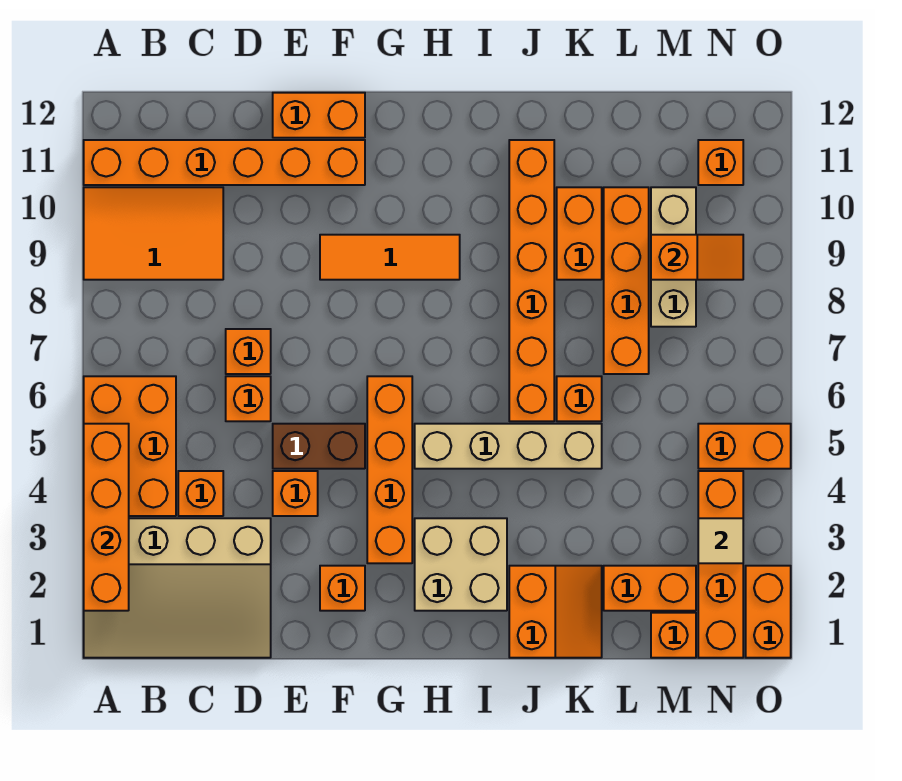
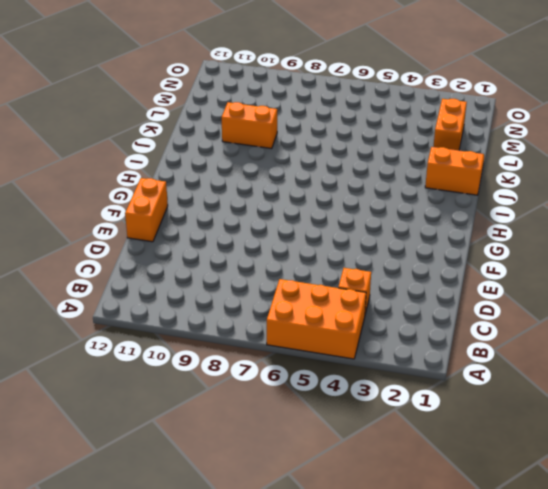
none -> tan 3x4 slope [84,518,271,658]
none -> orange 2x3 tile [84,187,223,280]
none -> orange 1x6 brick [84,140,365,185]
none -> orange 1x1 brick [226,376,271,421]

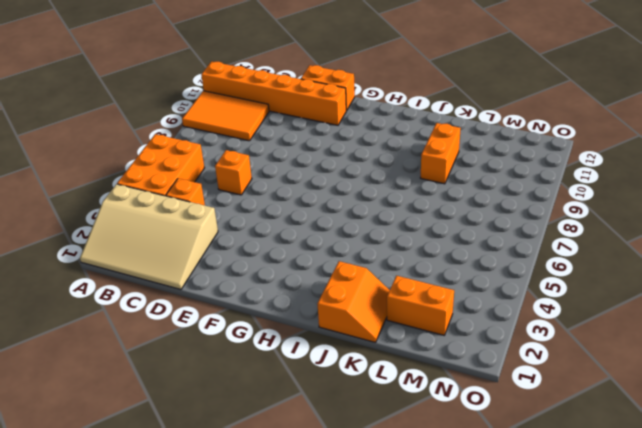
none -> orange 1x1 brick [226,329,271,374]
none -> orange 1x1 brick [273,471,318,516]
none -> brown 1x2 brick [273,424,365,469]
none -> orange 1x1 brick [320,566,365,611]

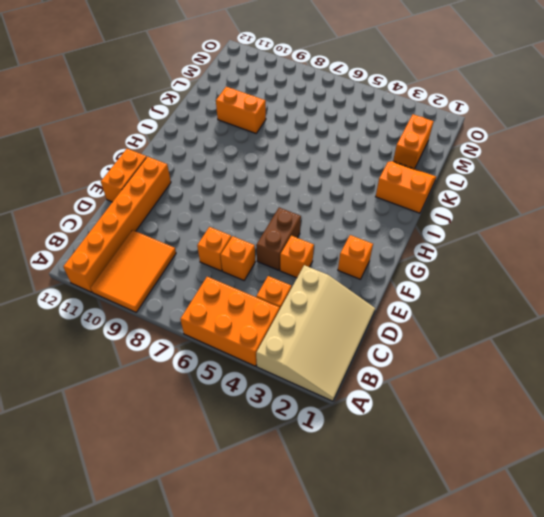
none -> orange 1x3 tile [320,235,460,280]
none -> orange 1x4 brick [367,376,412,563]
none -> tan 2x2 brick [415,518,507,611]
none -> tan 1x4 brick [415,424,602,469]

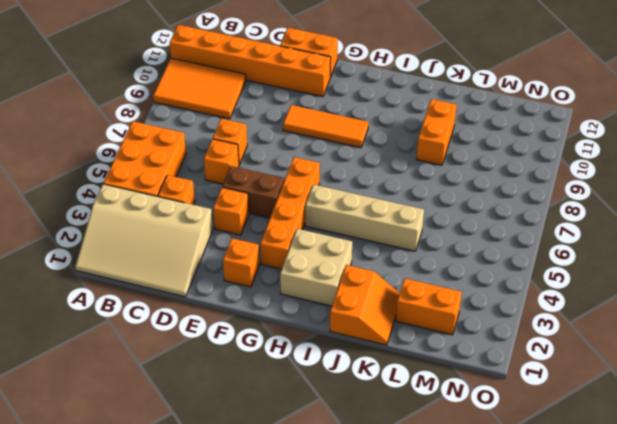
none -> orange 1x6 brick [509,140,554,421]
none -> orange 1x1 brick [557,376,602,421]
none -> orange 1x4 brick [604,187,649,374]
none -> orange 1x1 brick [651,613,696,658]

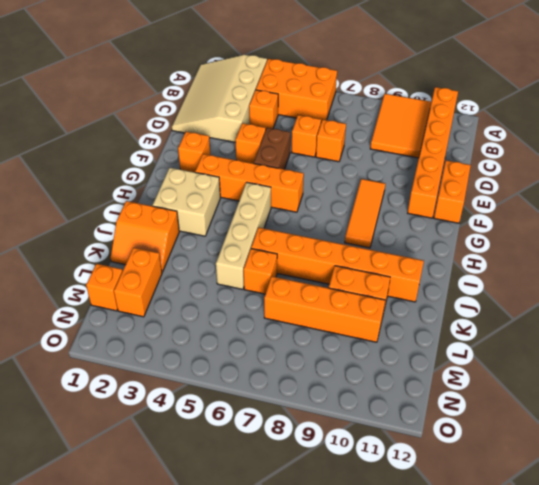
none -> tan 1x3 brick [651,187,696,327]
none -> orange 1x4 brick [698,471,743,658]
none -> orange 1x2 brick [698,424,791,469]
none -> orange 1x1 brick [698,140,743,185]

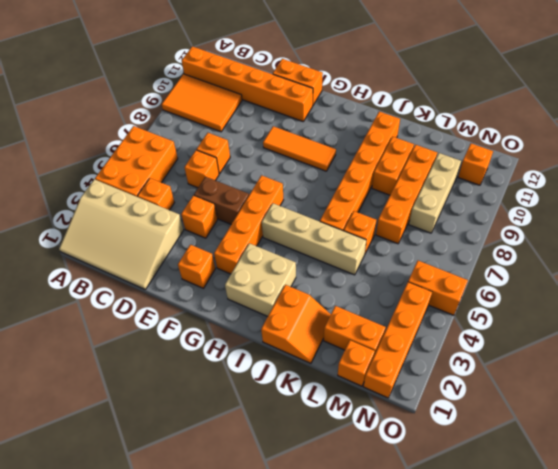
none -> orange 1x2 brick [746,566,791,658]
none -> orange 1x4 brick [84,424,129,611]
none -> orange 1x2 slope [651,235,743,280]
none -> tan 1x1 tile [698,518,743,563]

